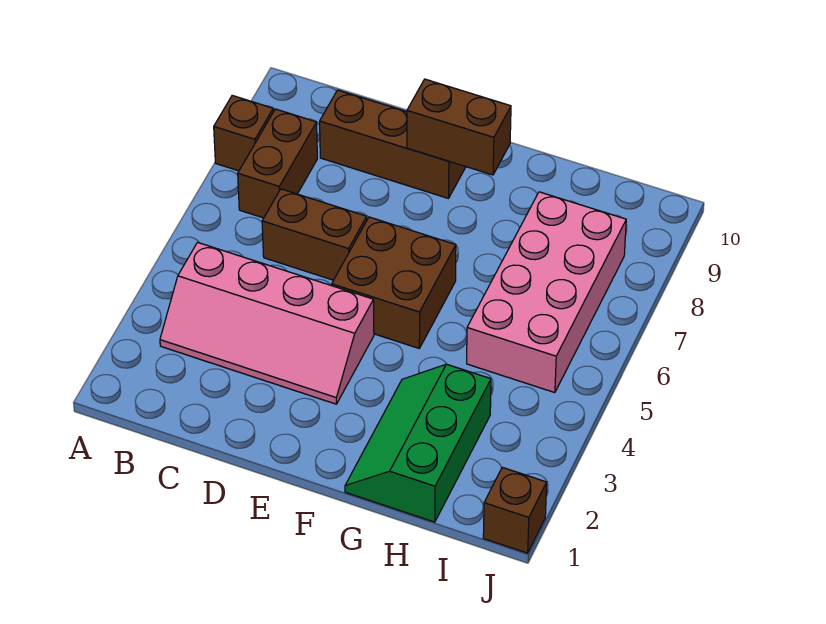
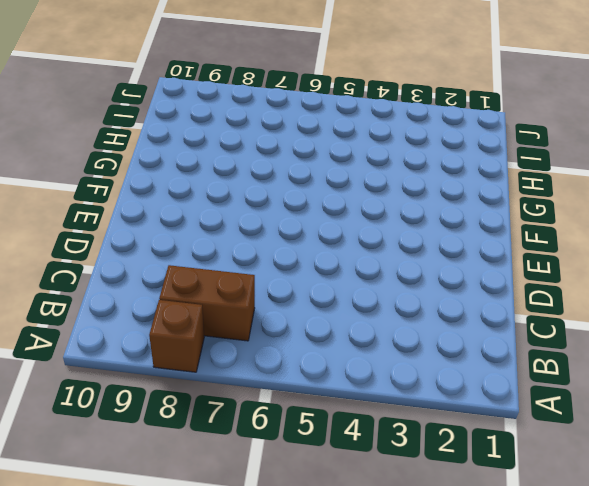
none -> pink 2x4 slope [160,242,374,404]
none -> brown 1x2 brick [262,189,367,280]

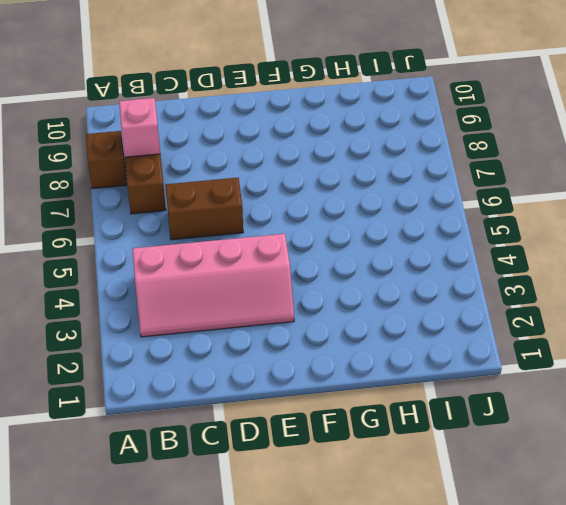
pink 1x1 brick [119,98,160,157] -> none
none -> brown 1x3 brick [320,90,466,198]
none -> brown 2x2 brick [332,217,456,348]

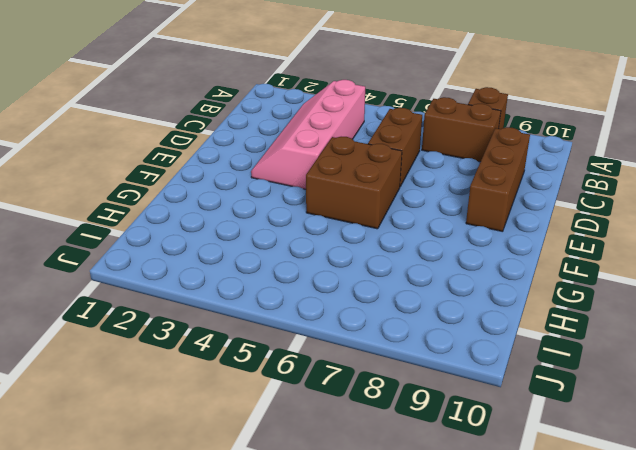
none -> green 2x3 slope [345,364,491,522]
none -> pink 2x4 brick [467,192,626,393]

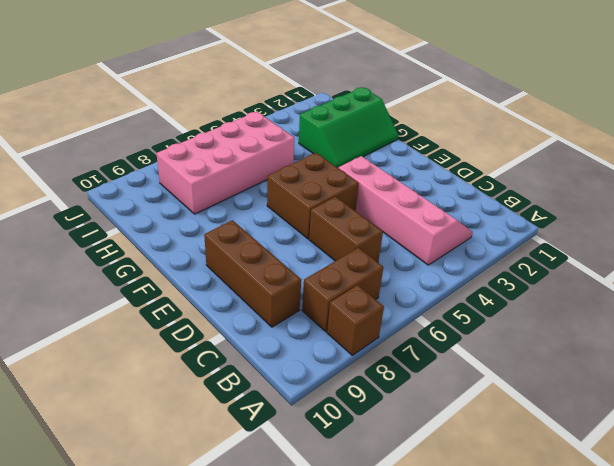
none -> brown 1x1 brick [483,467,547,553]
none -> brown 1x2 brick [407,79,511,175]

